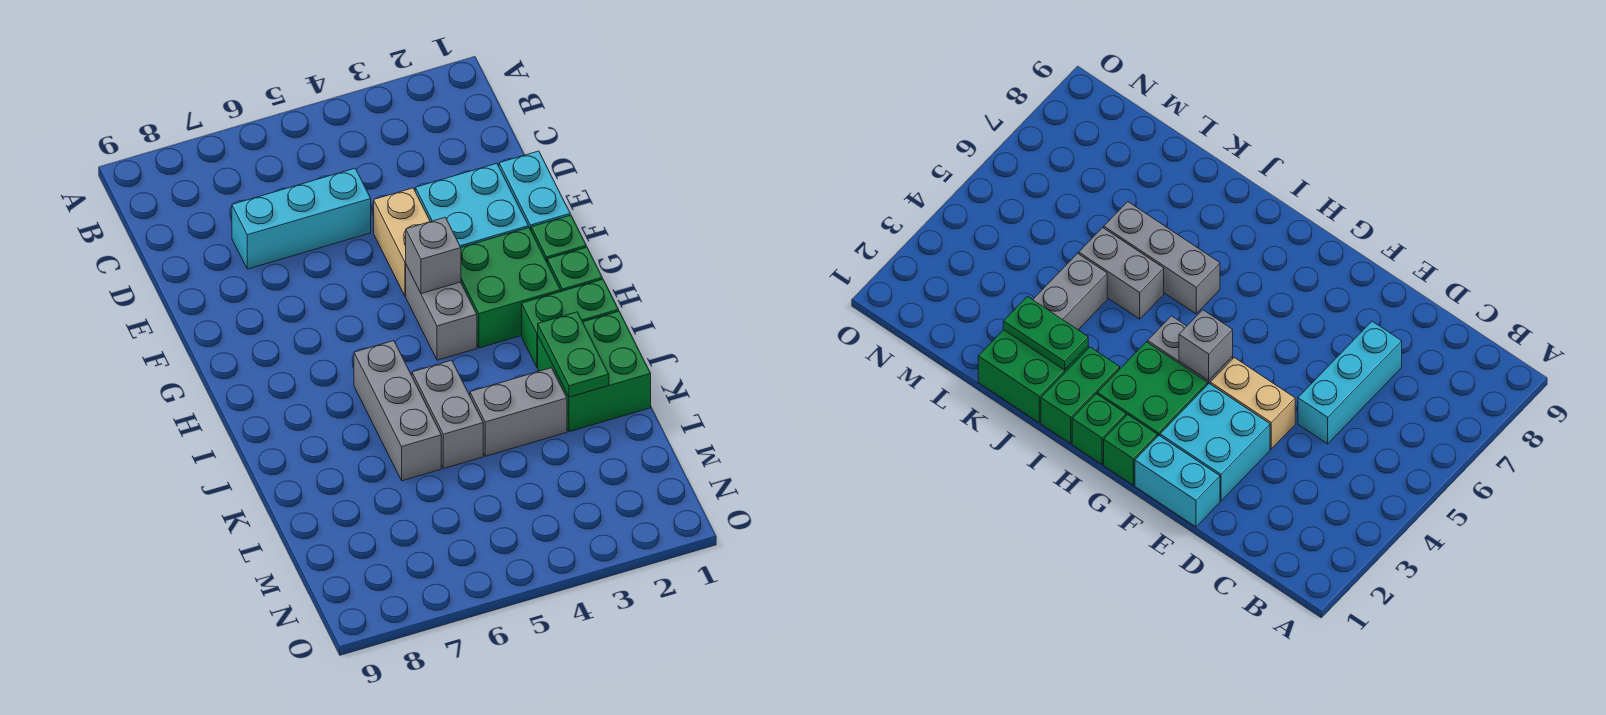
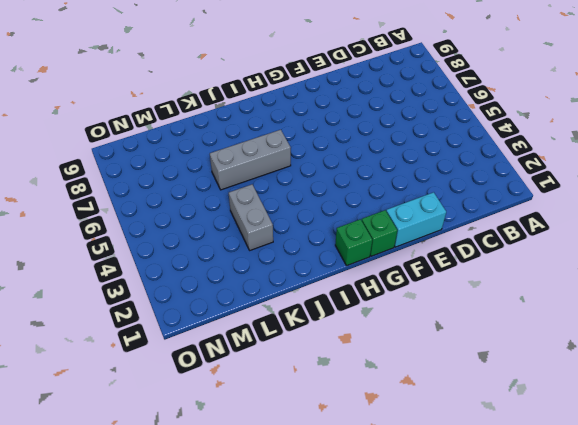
none -> cyan 1x3 brick [232,168,371,269]
none -> cyan 2x2 brick [415,163,528,247]
none -> tan 1x2 brick [374,188,430,296]

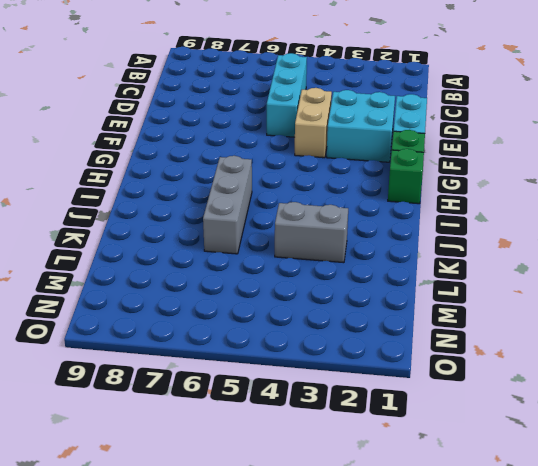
cyan 1x3 brick [267,53,307,137] -> cyan 1x3 brick turned to [232,168,371,269]
none -> green 2x2 brick [461,227,561,348]
none -> grey 1x2 brick [406,265,477,360]
none -> green 1x2 brick [522,279,619,368]

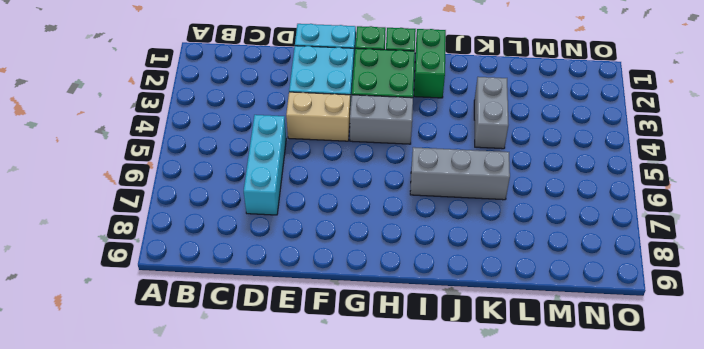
none -> green 2x2 brick [538,311,651,432]
none -> grey 1x2 brick [412,360,483,468]
none -> grey 1x1 brick [406,217,461,294]

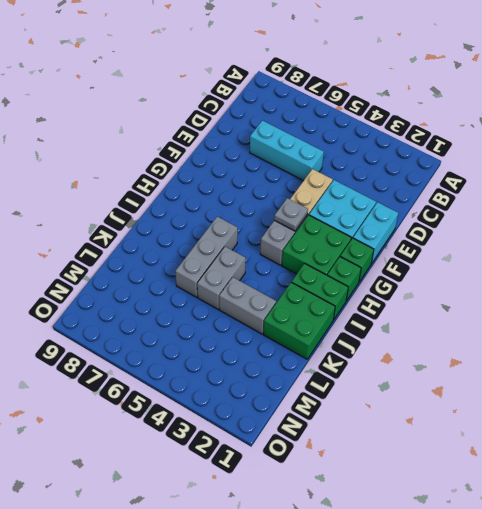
grey 1x1 plate [274,198,308,231] -> grey 1x1 brick [406,217,461,294]
none -> green 1x2 plate [538,312,609,397]

